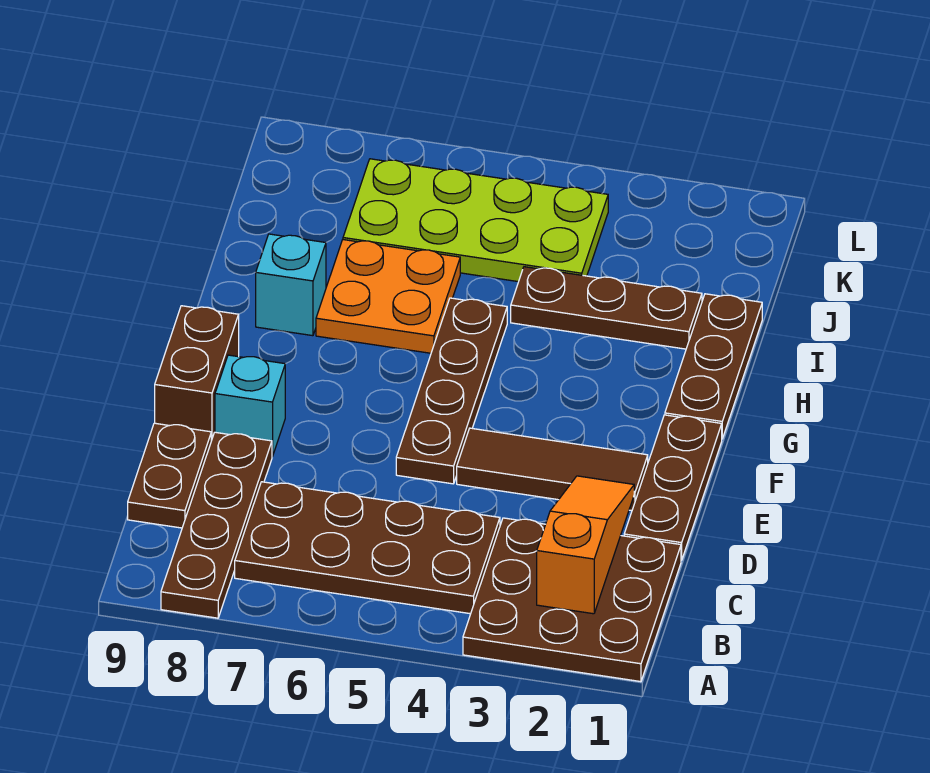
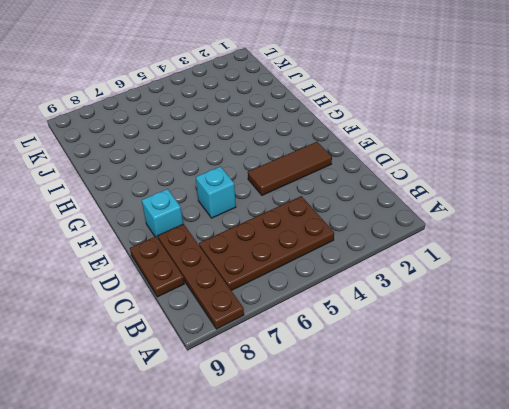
cyan 1x1 brick [196,166,236,218] -> cyan 1x1 brick moved to [256,234,326,336]
none -> brown 3x3 plate [463,518,681,682]
none -> brown 1x3 plate [624,415,722,560]
none -> brown 1x4 plate [396,298,507,484]

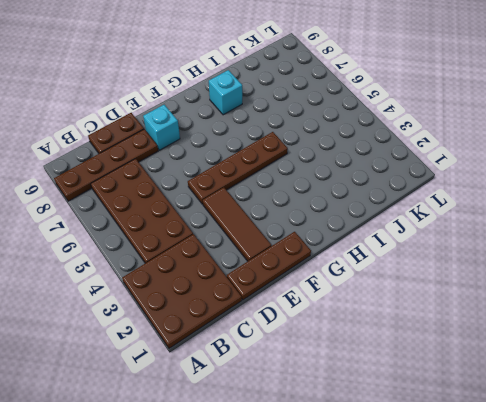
none -> brown 1x2 brick [155,306,239,441]
none -> brown 1x3 plate [665,294,762,439]
none -> orange 2x2 plate [316,240,460,353]

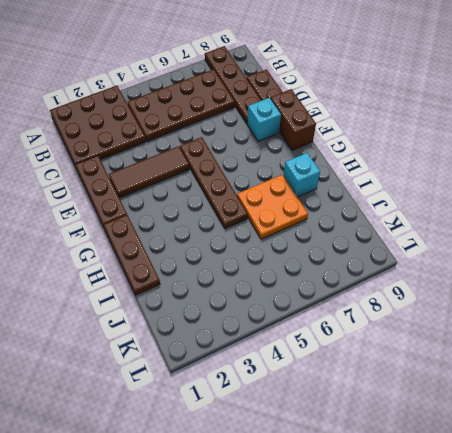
none -> brown 1x3 plate [511,267,702,349]
none -> lime 2x4 plate [343,159,608,282]
none -> orange 1x3 slope [537,476,634,614]

